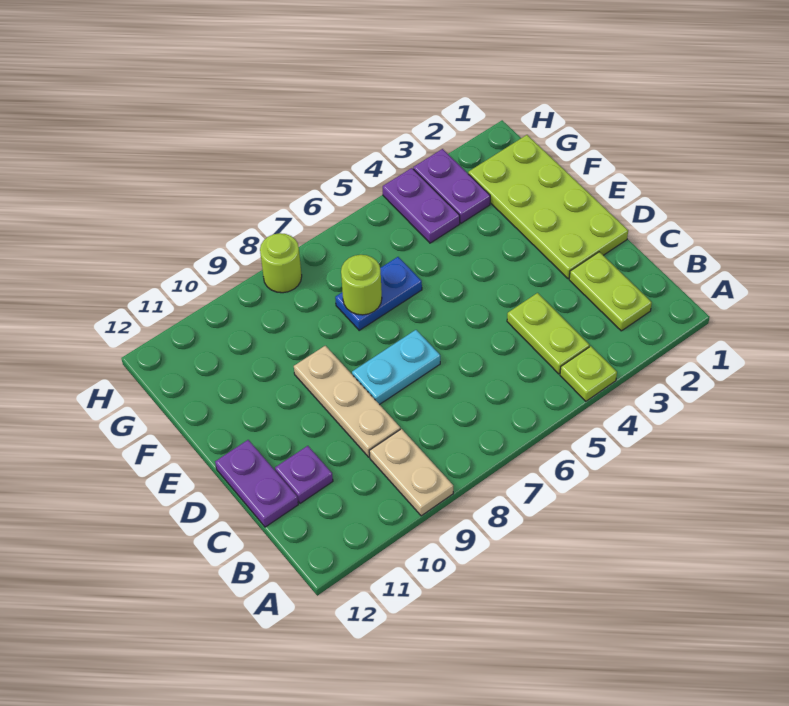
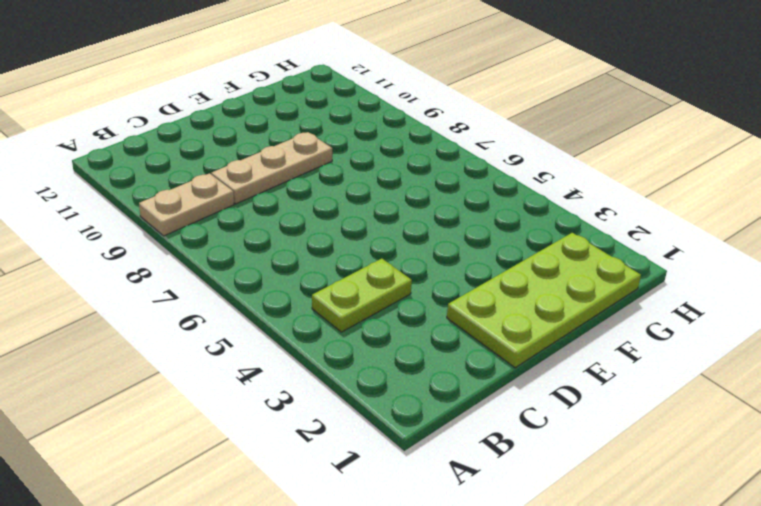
none -> lime 1x1 plate [560,346,617,401]
none -> lime 1x2 plate [569,252,652,331]
none -> purple 1x1 plate [275,446,333,503]

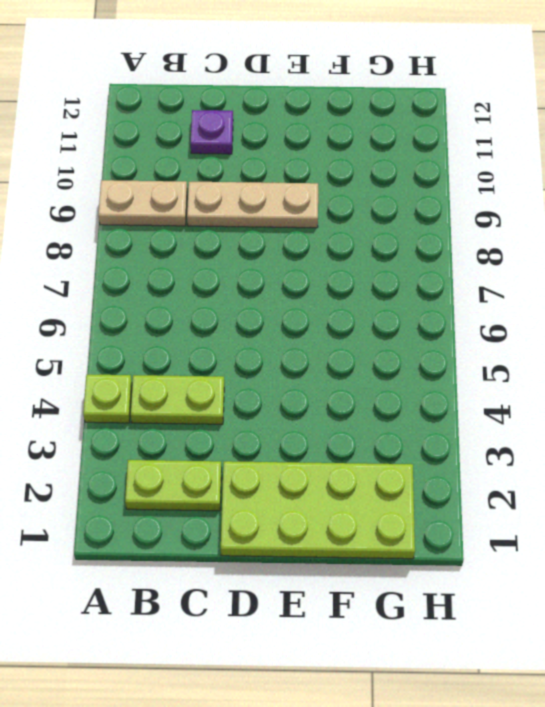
none -> purple 1x2 plate [215,440,298,527]
none -> cyan 1x2 plate [352,330,440,405]
none -> blue 1x2 plate [335,257,422,330]

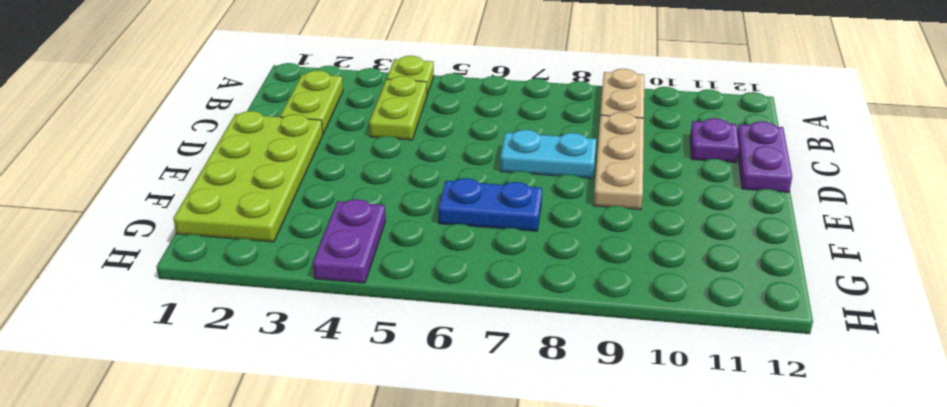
none -> purple 1x2 plate [413,149,490,223]
none -> lime 1x1 round brick [260,233,302,293]
none -> lime 1x1 round brick [341,255,382,315]

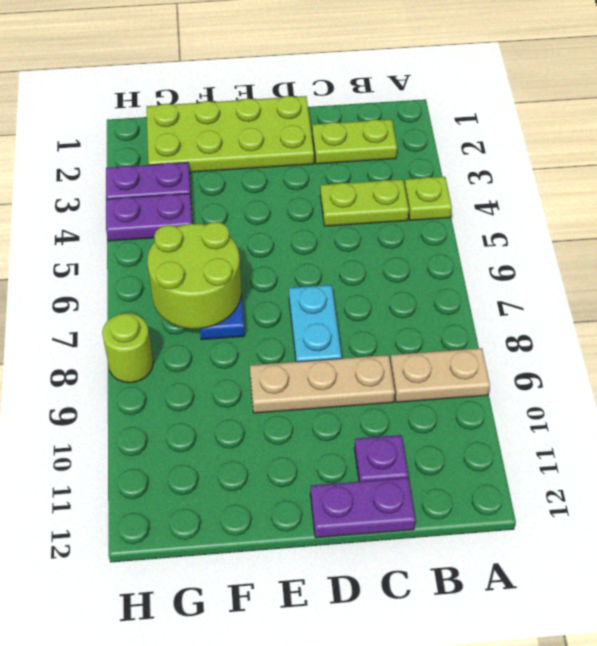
lime 2x2 round brick [147,222,241,329] -> lime 1x1 round brick [341,255,382,315]

